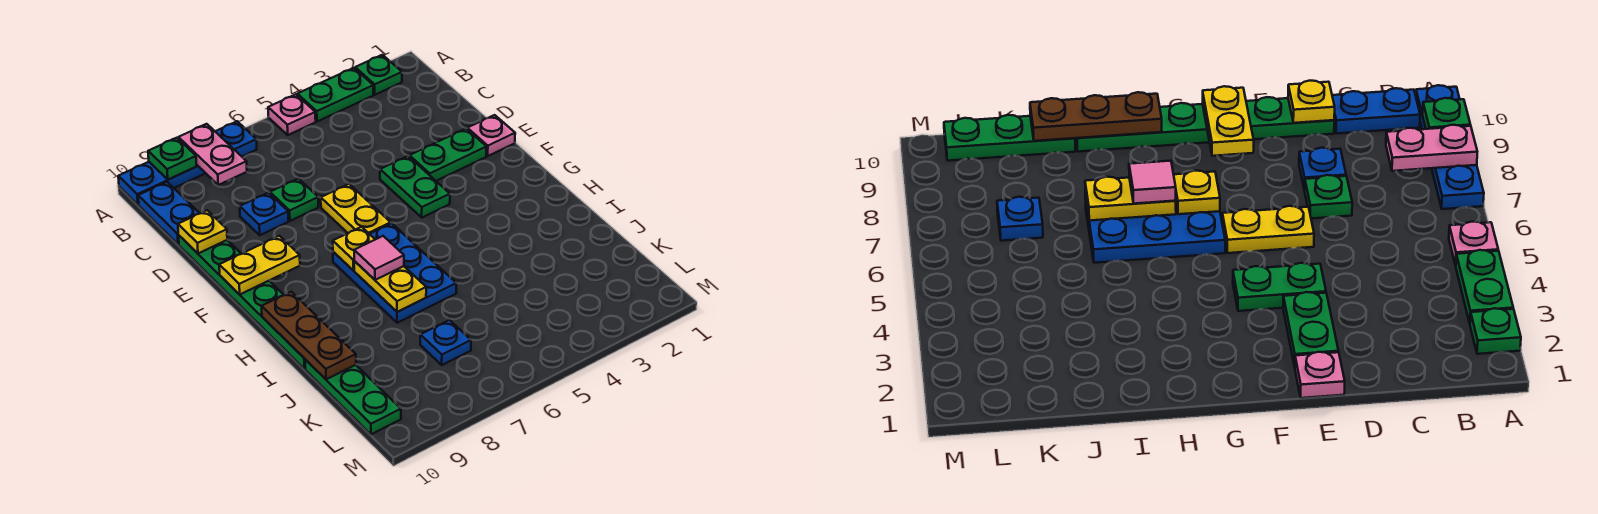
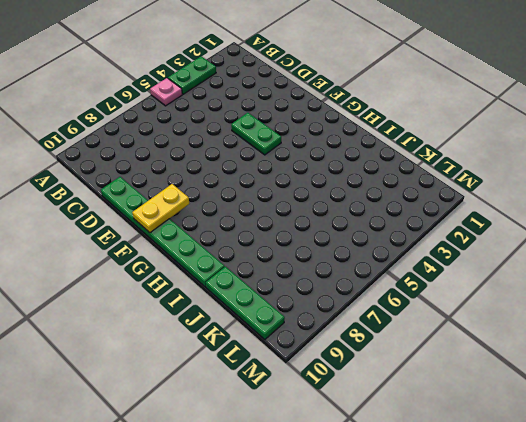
none -> green 1x1 plate [355,55,402,95]
none -> blue 1x4 plate [118,121,257,205]
none -> blue 1x2 plate [138,182,200,244]

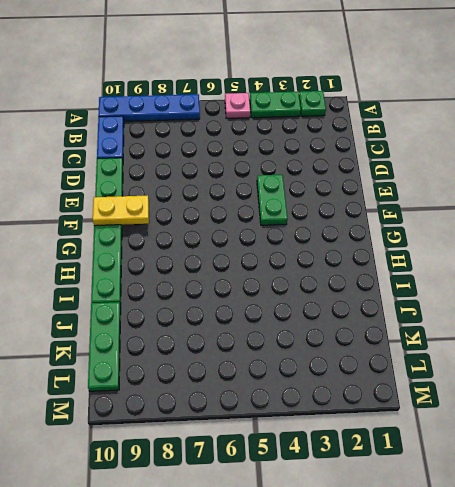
none -> green 1x1 plate [270,179,318,221]
none -> blue 1x1 plate [240,193,288,235]
none -> pink 1x1 plate [467,115,515,156]

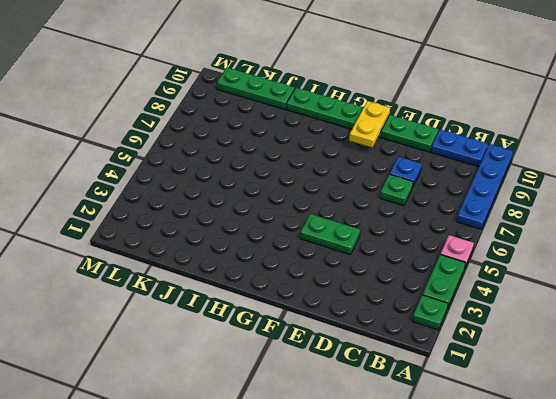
none -> pink 1x1 plate [467,115,515,156]
none -> green 1x2 plate [409,129,486,181]
none -> yellow 1x2 plate [321,184,391,234]

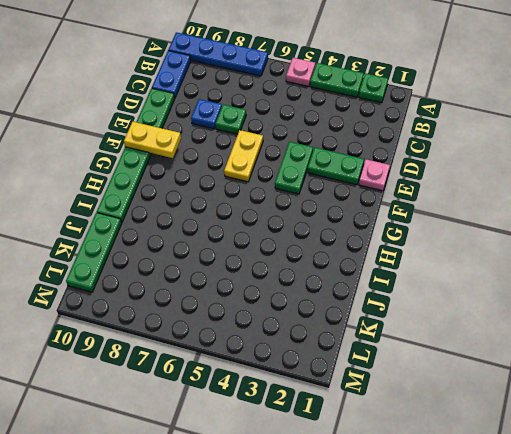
none -> blue 2x3 plate [333,223,456,323]
none -> blue 1x1 plate [420,320,471,365]
none -> pink 1x2 plate [178,124,247,185]

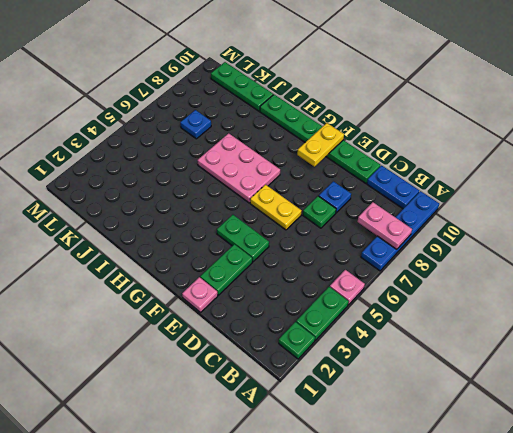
pink 2x3 plate [197,133,280,203] -> blue 2x3 plate [333,223,456,323]
none -> green 1x1 plate [148,138,197,180]
none -> yellow 1x1 plate [178,210,227,253]
none -> yellow 1x1 plate [333,227,375,270]

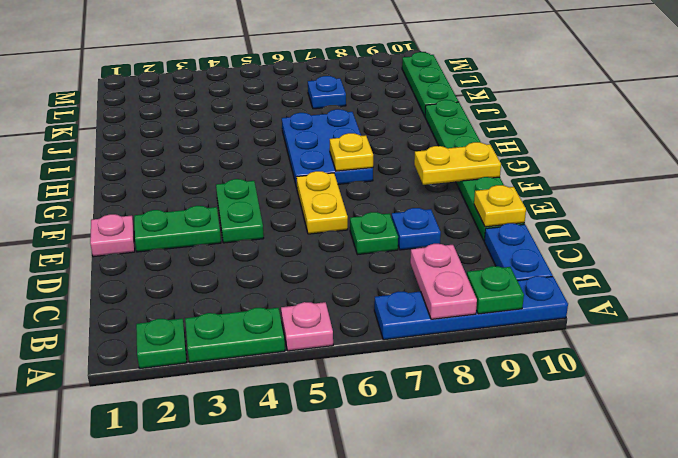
none -> yellow 1x2 plate [354,261,426,312]
none -> brown 1x3 plate [262,292,356,379]
none -> pink 1x1 tile [354,236,404,280]

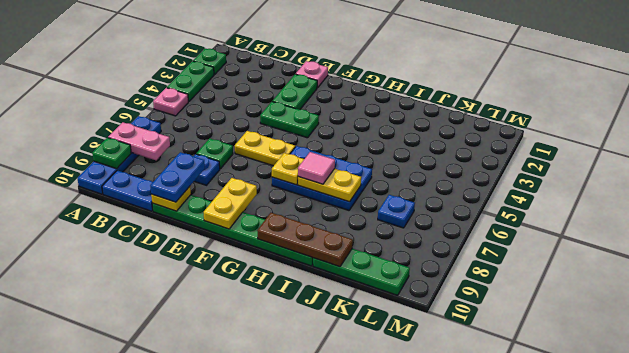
blue 1x2 plate [150,152,205,202] -> none

